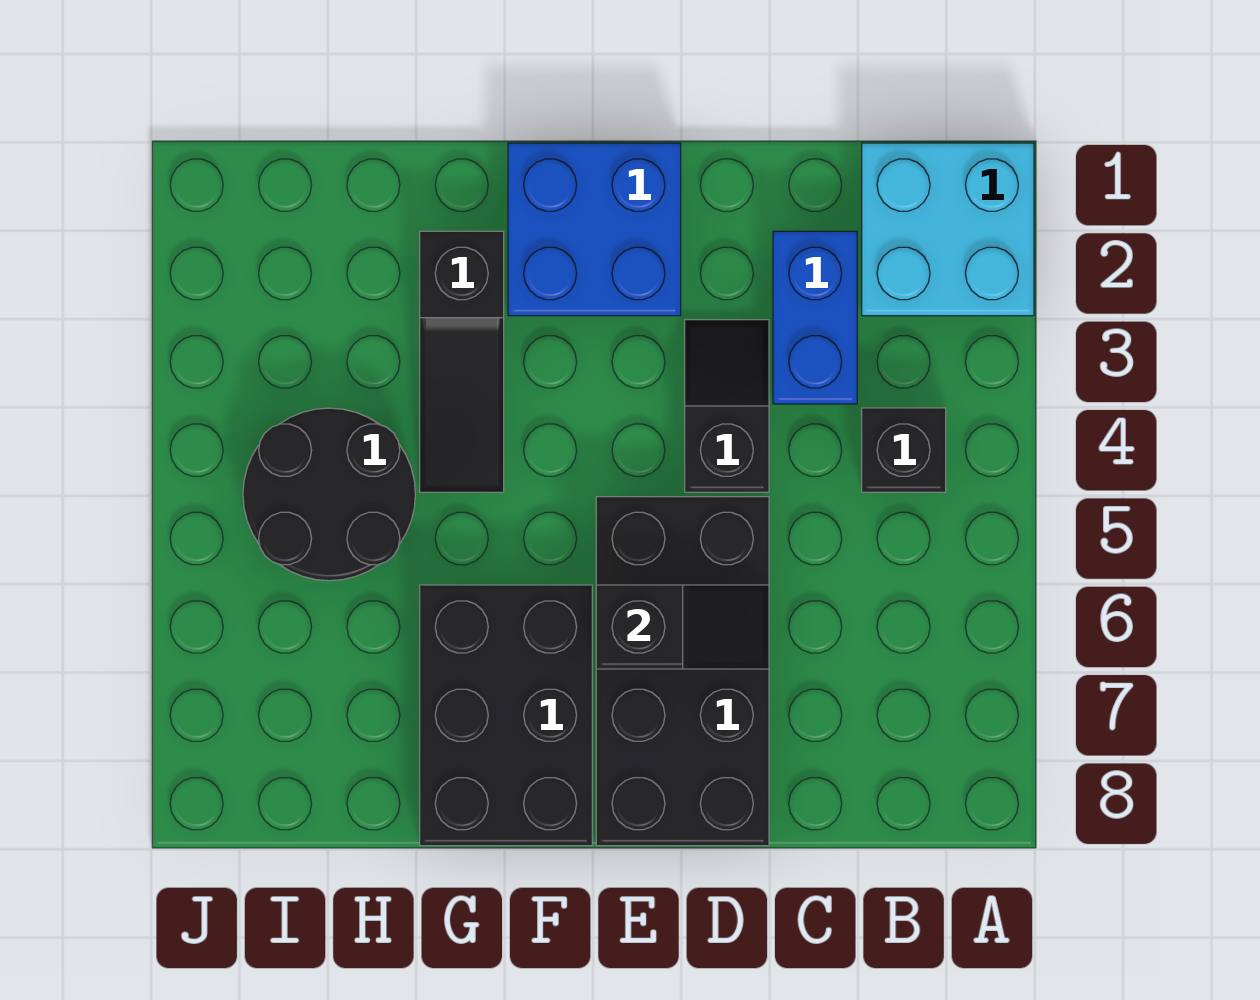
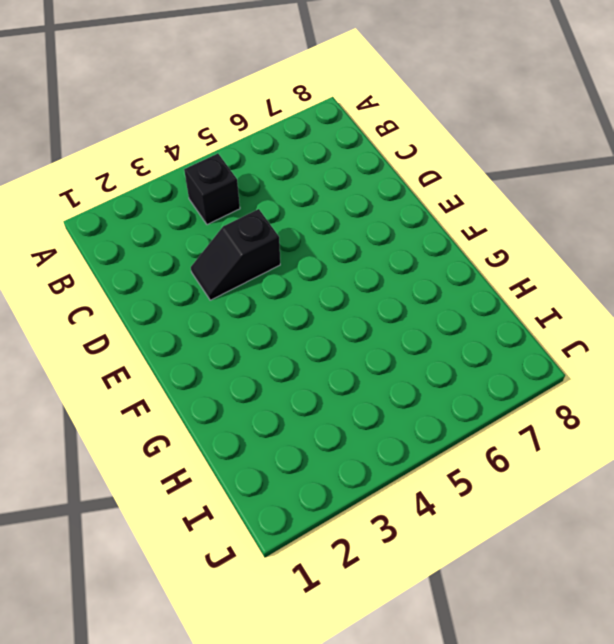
none -> cyan 2x2 brick [862,143,1034,316]
none -> blue 1x2 brick [773,231,857,404]

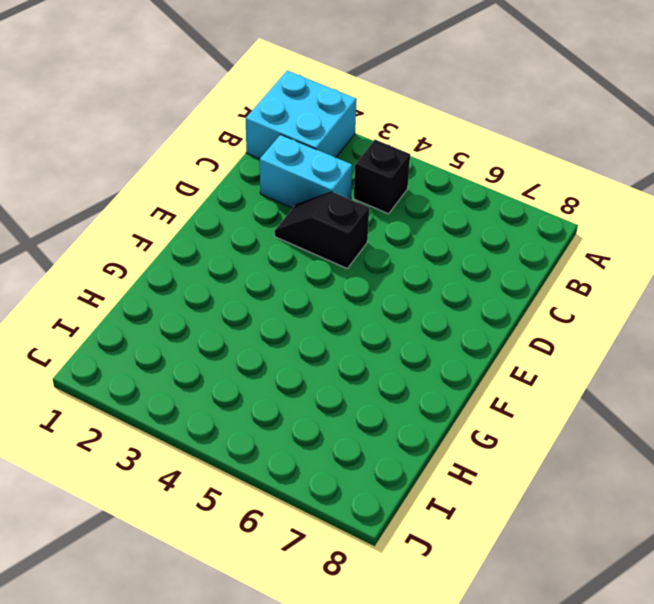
cyan 1x2 brick [260,135,352,208] -> blue 1x2 brick [773,231,857,404]
none -> black 2x4 brick [596,497,769,846]
none -> blue 2x2 brick [508,143,681,316]

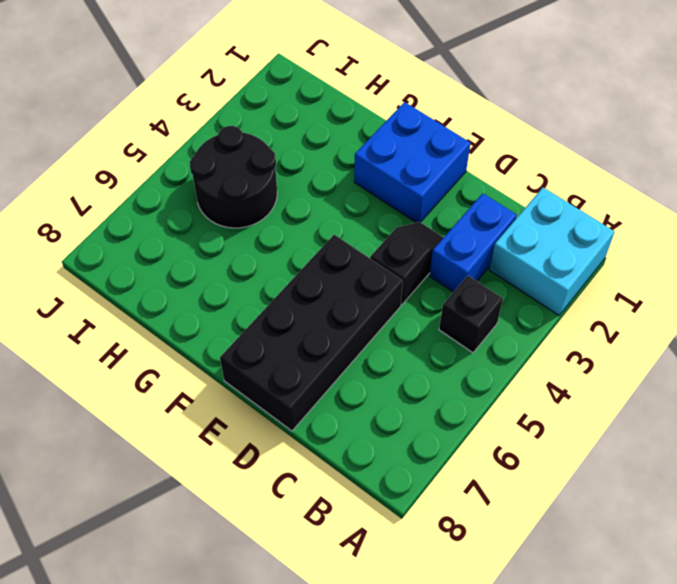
none -> black 2x3 brick [420,585,592,846]
none -> black 1x3 slope [420,231,504,492]

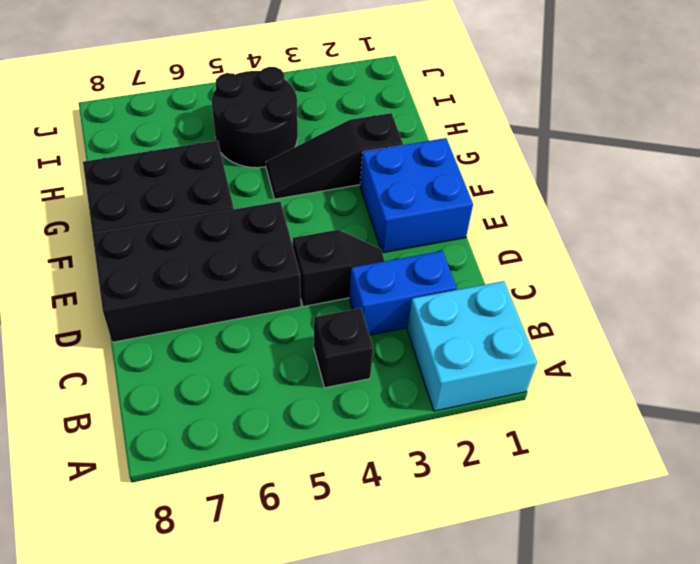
none -> black 1x2 slope [596,585,769,669]

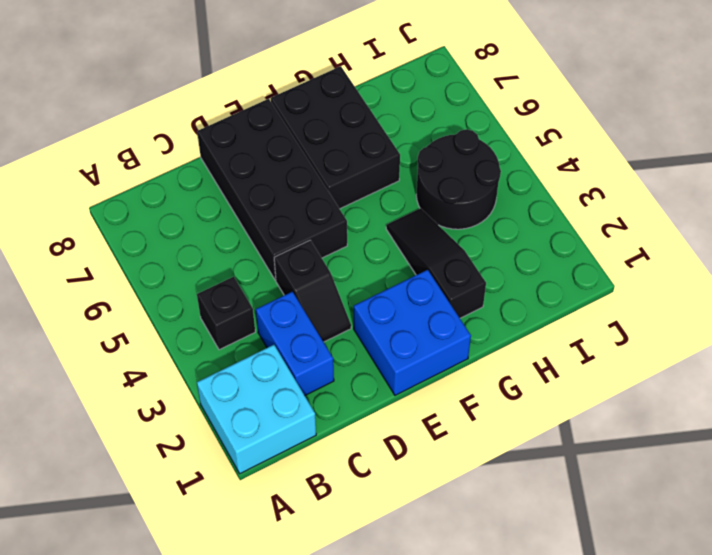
none -> black 1x2 slope [596,585,769,669]

